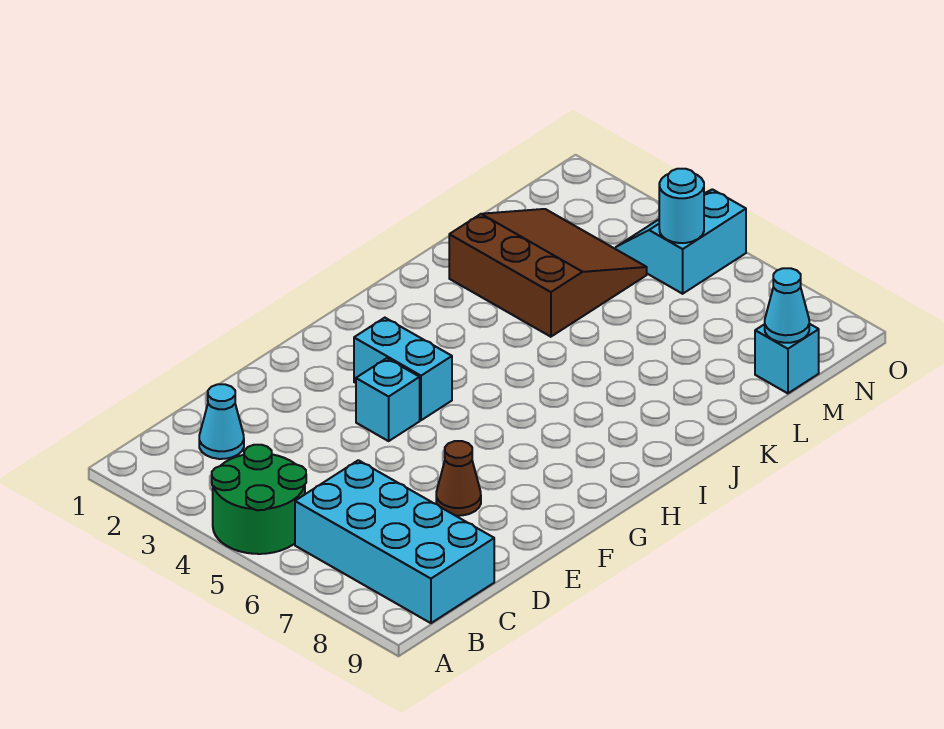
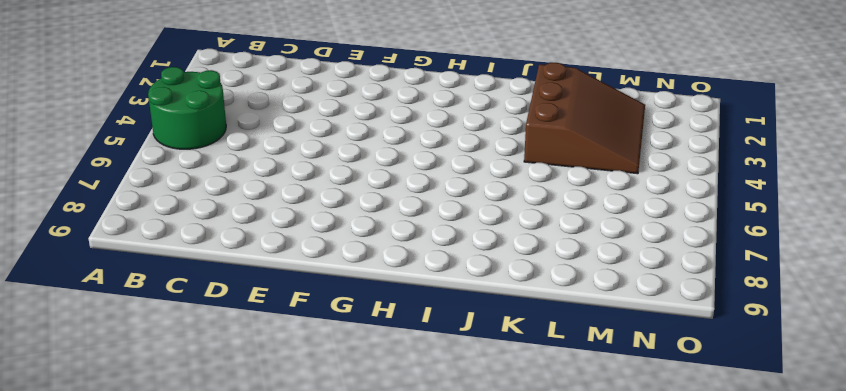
none -> cyan 2x4 brick [295,460,494,623]
none -> cyan 1x1 cone [199,384,244,459]

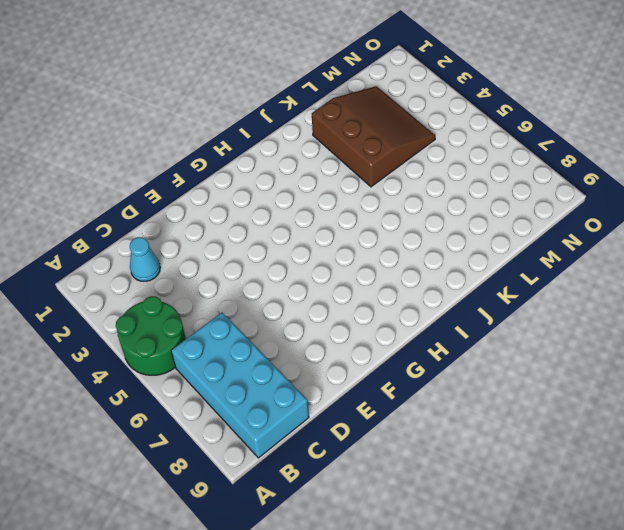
none -> brown 1x1 cone [436,441,481,516]
none -> cyan 1x1 brick [356,358,420,441]

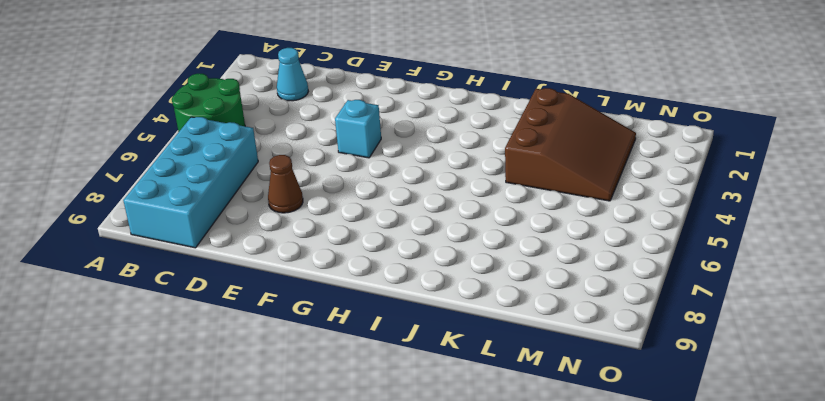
none -> cyan 1x2 brick [354,318,452,420]
none -> cyan 1x1 brick [755,324,819,393]

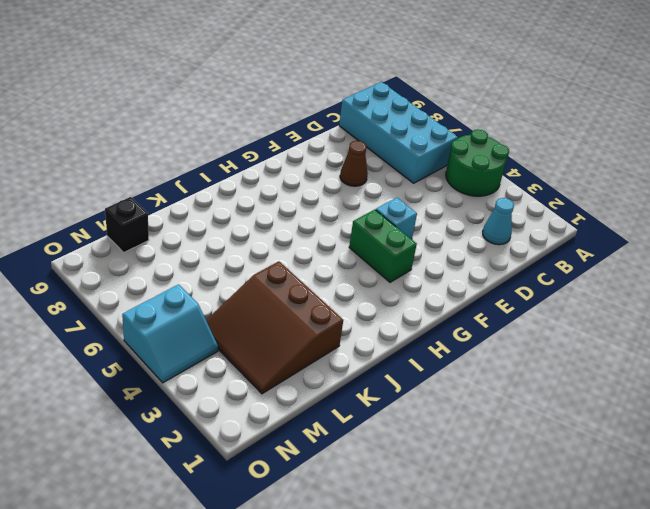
green 1x2 brick [349,209,417,282] -> cyan 1x2 brick [354,318,452,420]
black 1x1 brick [105,197,149,252] -> cyan 1x1 brick [755,324,819,393]
none -> cyan 1x1 cone [765,268,809,343]
none -> cyan 1x1 round brick [659,169,704,243]

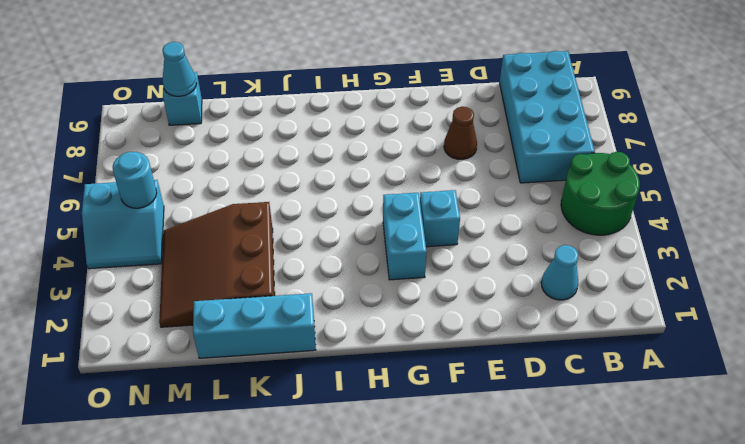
cyan 1x3 brick [193,293,316,358] -> none

